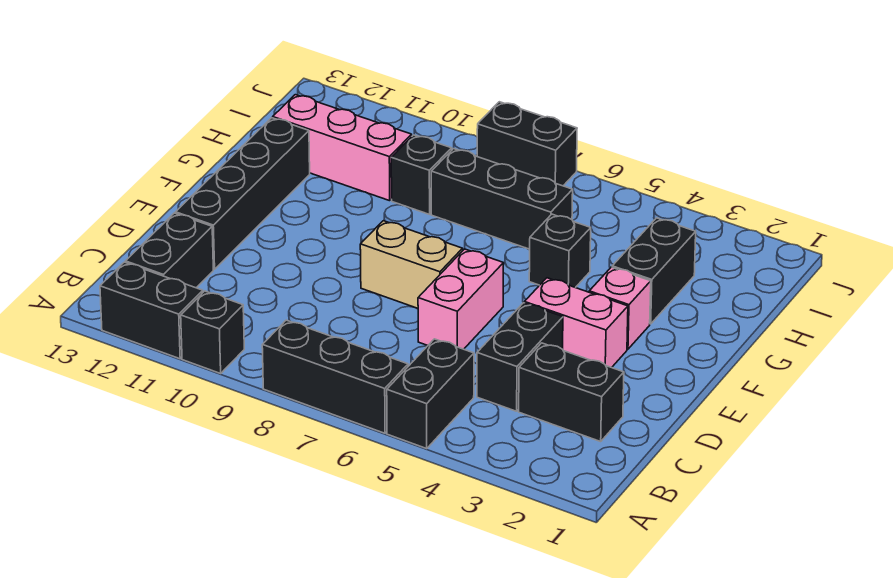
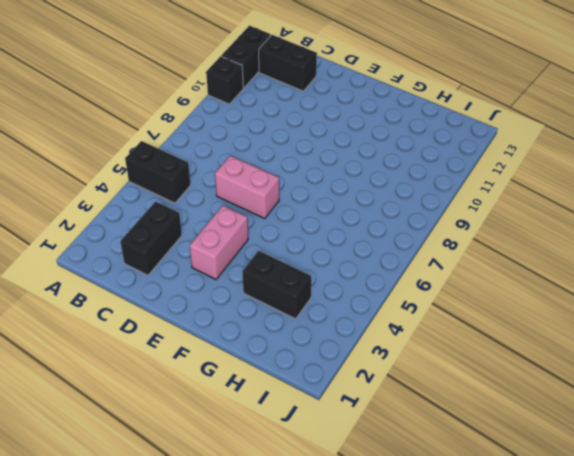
none -> black 1x3 brick [262,320,408,433]
none -> black 1x2 brick [477,303,563,411]
none -> black 1x4 brick [176,118,310,269]

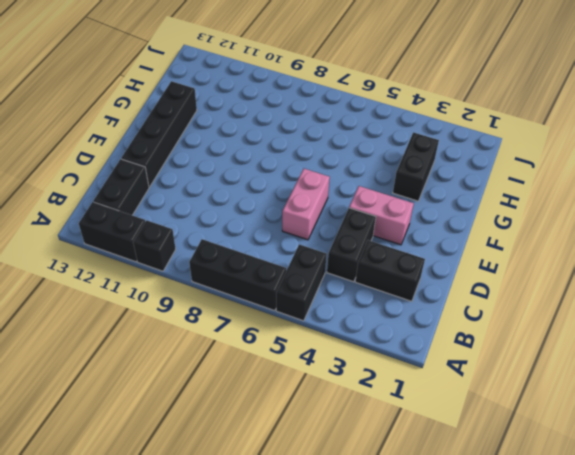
none -> tan 1x2 brick [360,221,463,308]
none -> pink 1x1 brick [589,267,651,349]
none -> black 1x1 brick [529,214,591,288]

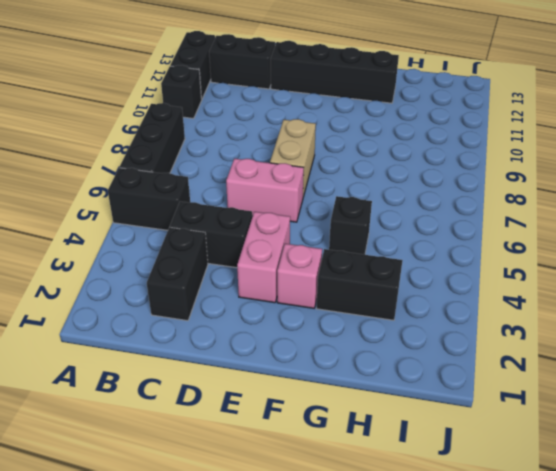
none -> black 1x3 brick [431,149,573,249]
none -> black 1x1 brick [391,135,452,214]
none -> pink 1x3 brick [273,95,412,201]

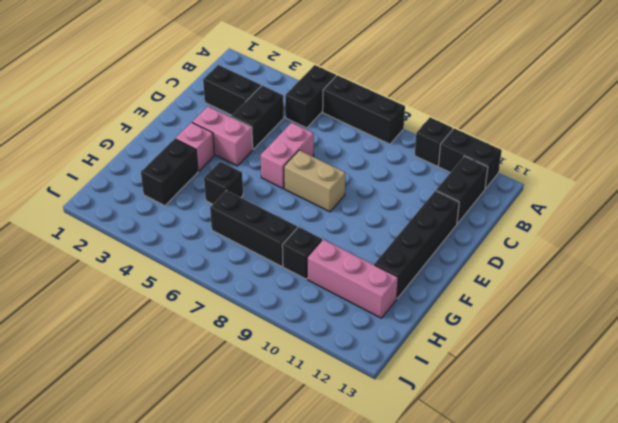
none -> black 1x2 brick [477,102,577,186]

